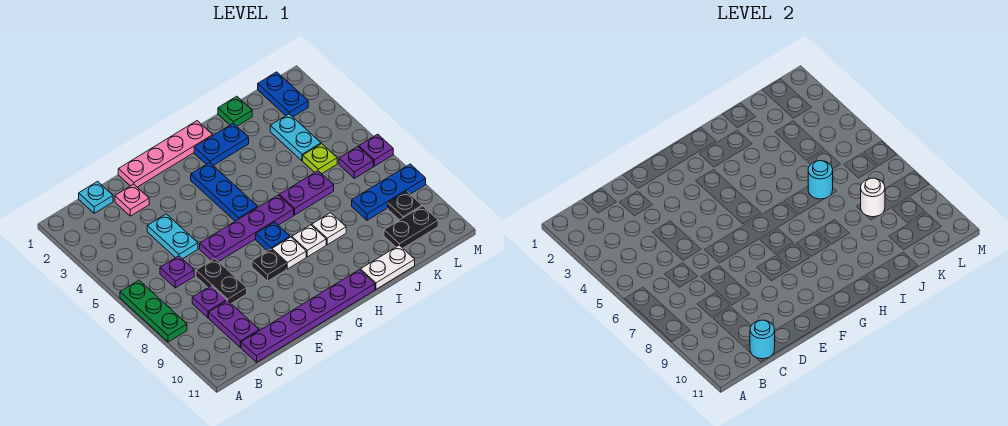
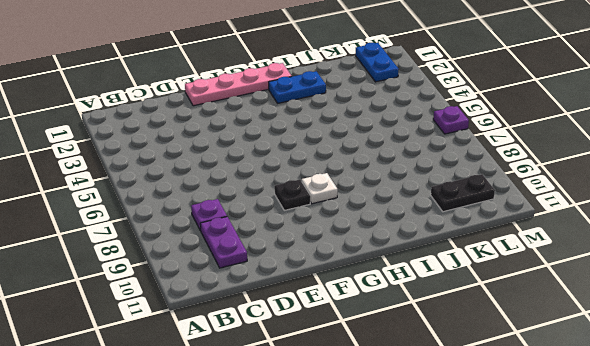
none -> green 1x3 plate [120,280,187,342]
none -> cyan 1x1 plate [79,181,113,213]
none -> purple 1x1 plate [160,256,194,288]
none -> purple 1x6 plate [241,270,375,362]

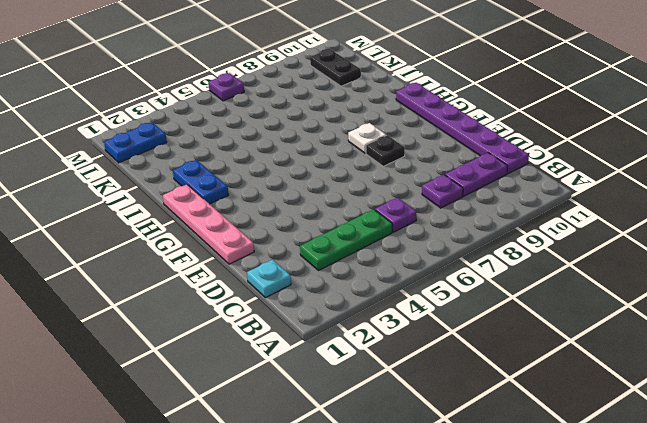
green 1x3 plate [300,209,392,270] -> green 1x3 plate moved to [120,280,187,342]
none -> pink 1x1 plate [115,184,149,216]
none -> cyan 1x2 plate [147,214,198,259]
none -> black 1x2 plate [196,259,247,303]
none -> purple 1x4 plate [200,195,294,262]

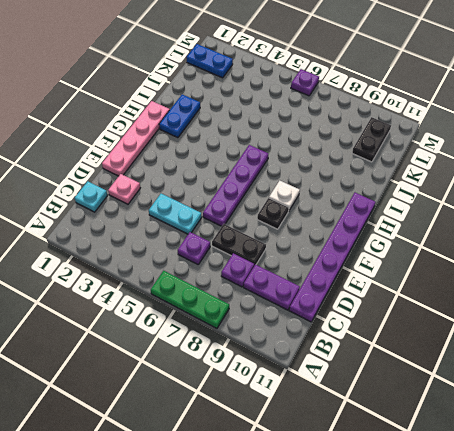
none -> blue 1x3 plate [191,163,258,221]
none -> blue 1x1 plate [256,222,290,251]
none -> white 1x1 plate [292,225,326,257]
none -> purple 1x2 plate [279,171,334,215]

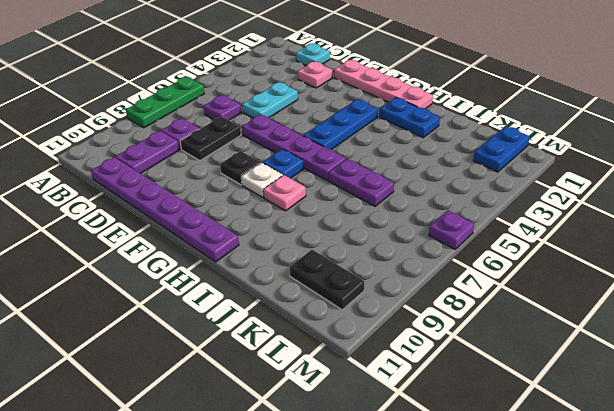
pink 1x1 plate [263,175,306,211] -> white 1x1 plate [292,225,326,257]
none -> white 1x1 plate [312,213,346,245]
none -> white 1x2 plate [360,245,415,289]
none -> green 1x1 plate [218,96,252,126]
none -> cyan 1x2 plate [270,114,321,161]

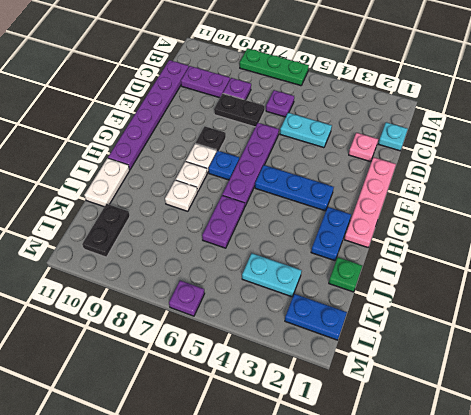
none -> lime 1x1 plate [303,144,337,174]
none -> blue 1x3 plate [352,164,426,220]
none -> purple 1x1 plate [339,147,373,178]
none -> black 1x1 plate [388,191,422,220]

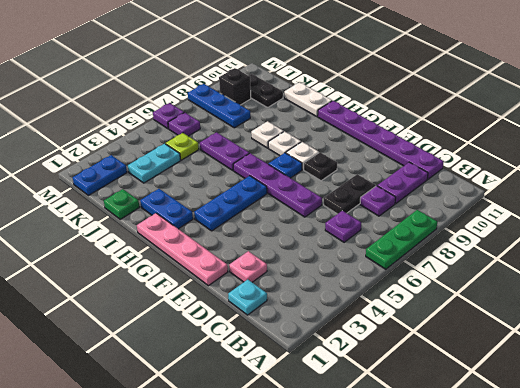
black 1x1 brick [219,68,251,105] -> black 1x1 plate [388,191,422,220]
none -> cyan 1x2 plate [147,214,198,259]
none -> cyan 1x1 round brick [750,320,775,359]
none -> cyan 1x1 round brick [808,161,833,199]
none -> white 1x1 round brick [861,178,885,217]

